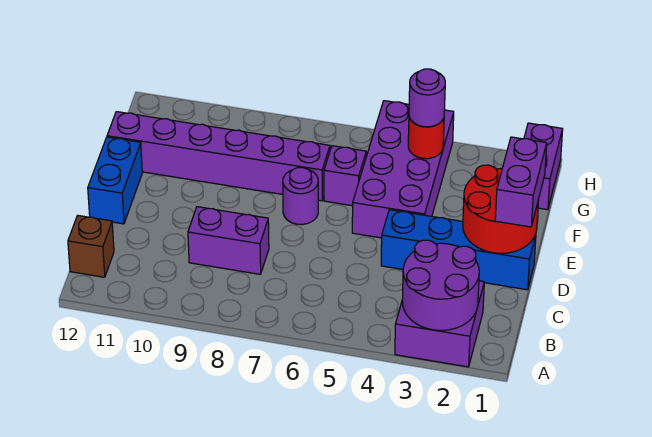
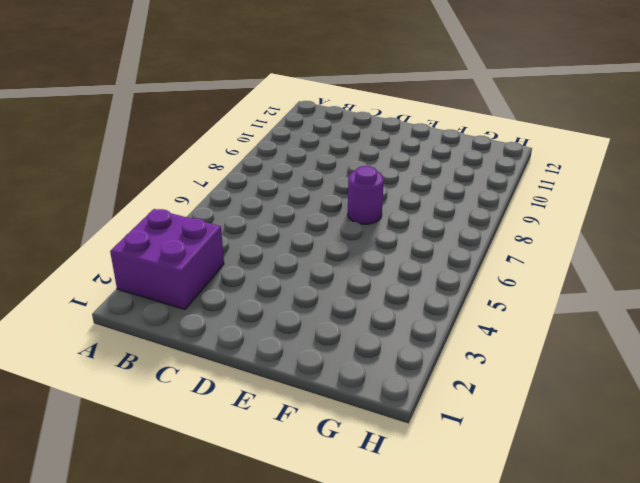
none -> brown 1x1 brick [68,216,114,277]
none -> purple 1x2 brick [188,207,269,274]
none -> blue 1x4 brick [381,210,536,290]

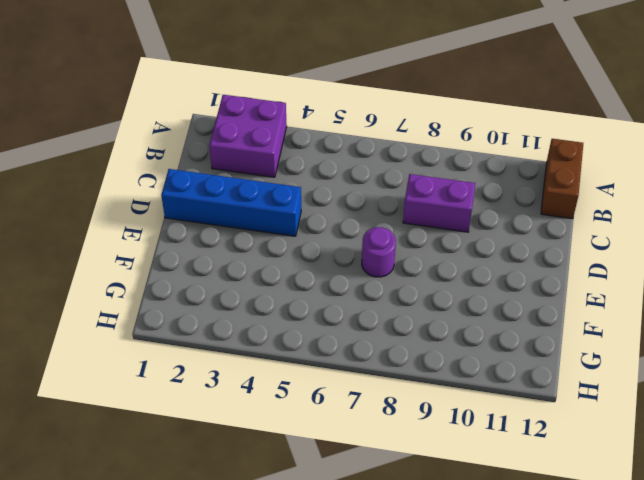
brown 1x2 brick [541,139,583,219] -> brown 1x1 brick [68,216,114,277]
none -> blue 1x2 brick [88,137,142,224]
none -> purple 2x4 brick [352,101,454,238]
none -> purple 1x1 brick [324,146,366,206]

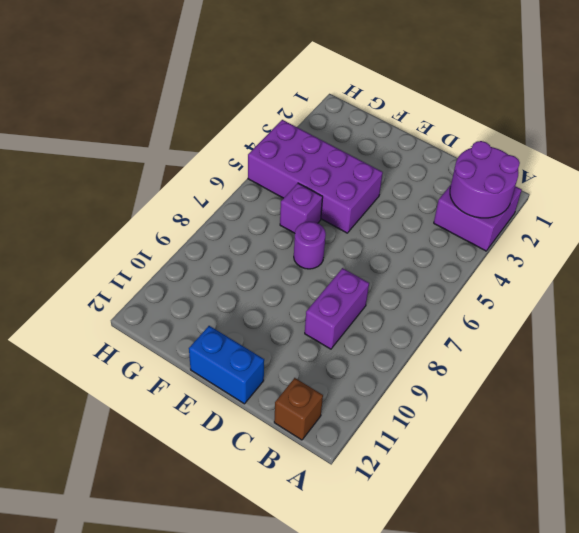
none -> blue 1x4 brick [381,210,536,290]
none -> purple 1x6 brick [107,112,330,201]
none -> purple 1x2 brick [524,123,563,210]

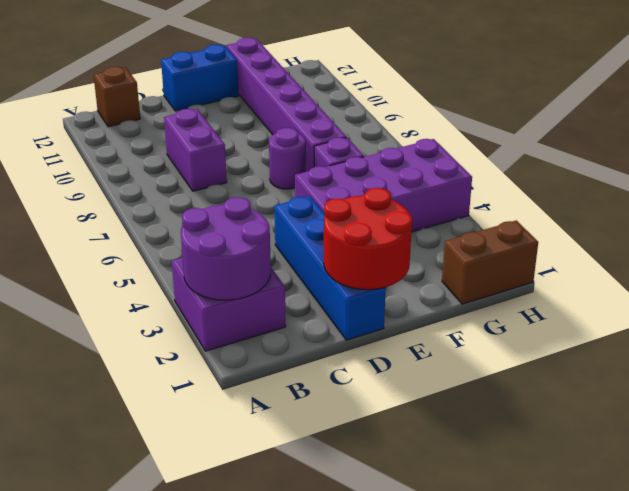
brown 1x2 brick [442,220,538,304] -> purple 1x2 brick [524,123,563,210]
none -> red 1x1 round brick [408,117,444,159]
none -> purple 1x2 brick [495,137,547,227]
none -> purple 1x1 round brick [409,69,445,127]

